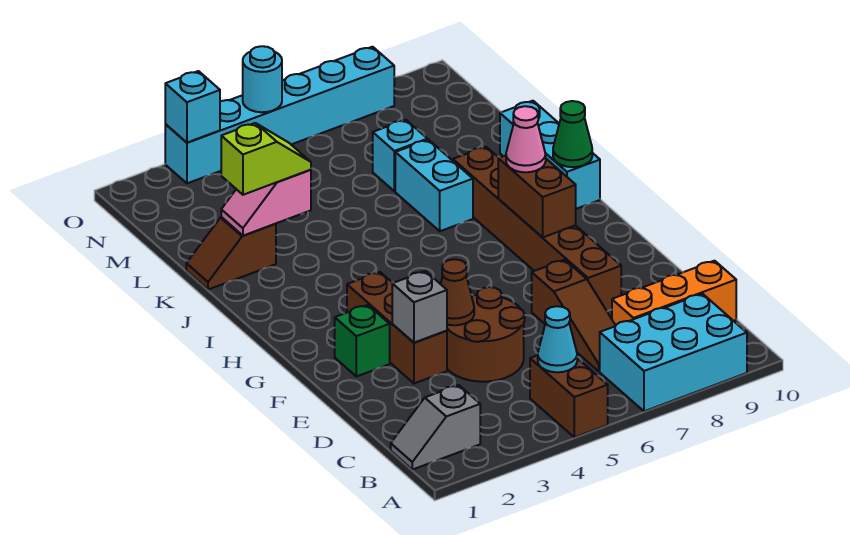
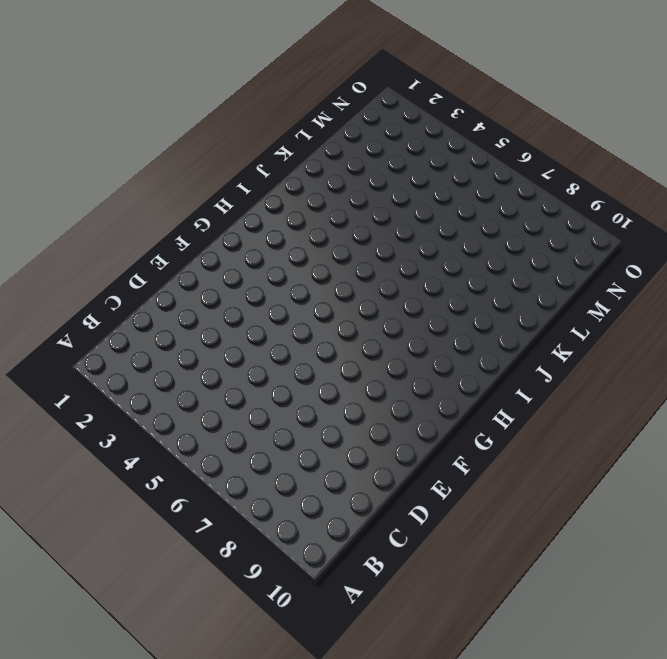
none -> brown 1x2 brick [530,355,608,437]
none -> cyan 2x3 brick [600,294,747,411]
none -> grey 1x2 slope [391,385,480,470]

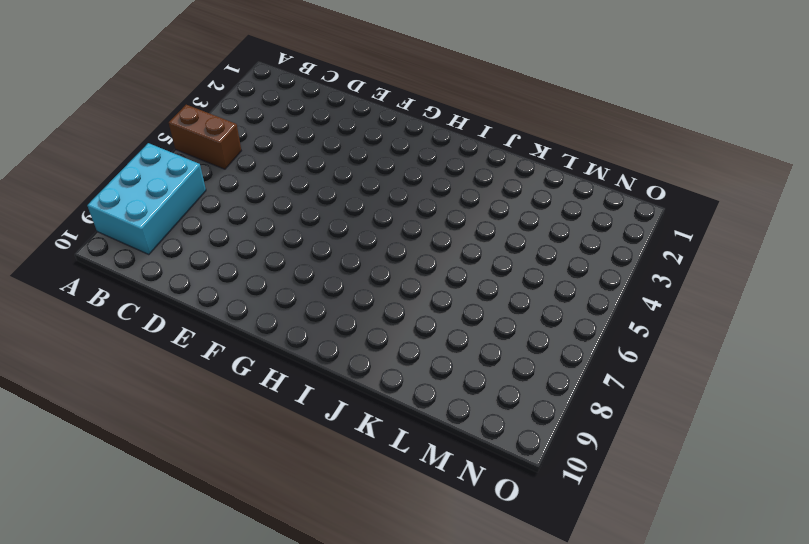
none -> grey 1x2 slope [391,385,480,470]
none -> brown 1x3 slope [532,260,616,371]
none -> orange 1x3 brick [612,261,736,325]

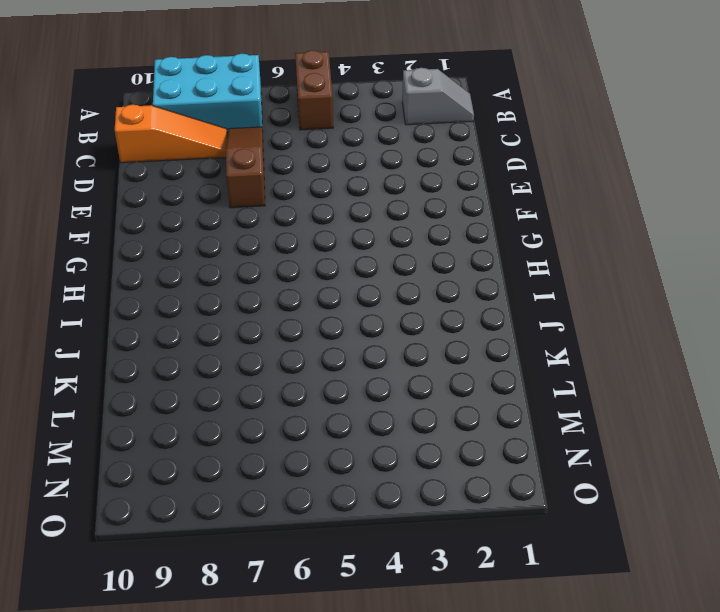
orange 1x3 slope [115,105,227,163] -> orange 1x3 brick [612,261,736,325]
none -> brown 2x2 round brick [447,287,525,382]
none -> brown 1x3 brick [347,272,447,383]
none -> brown 1x6 brick [453,147,621,311]

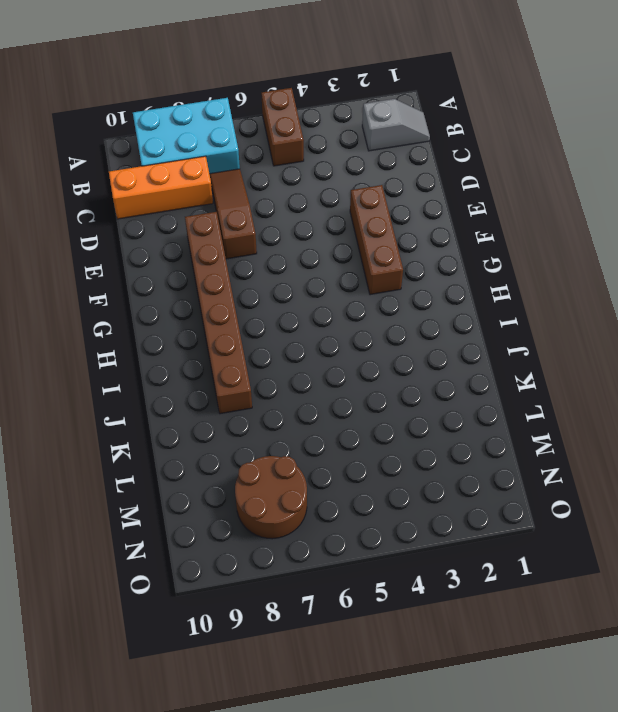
brown 2x2 round brick [235,456,307,539] -> brown 2x2 round brick moved to [447,287,525,382]
none -> green 1x1 brick [335,305,390,377]
none -> cyan 1x3 brick [500,101,600,209]
none -> cyan 1x2 brick [395,140,473,231]

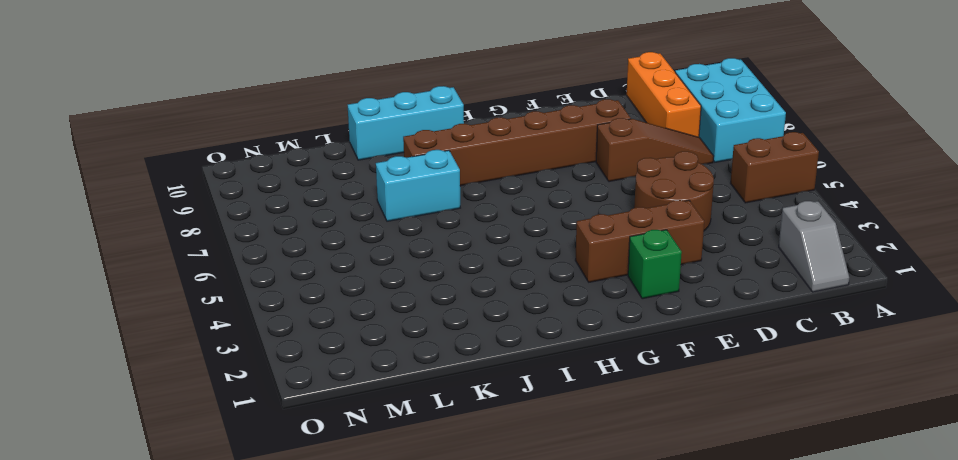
none -> brown 1x2 slope [186,217,276,290]
none -> cyan 1x1 brick [373,120,428,191]
none -> cyan 1x6 brick [165,47,394,183]

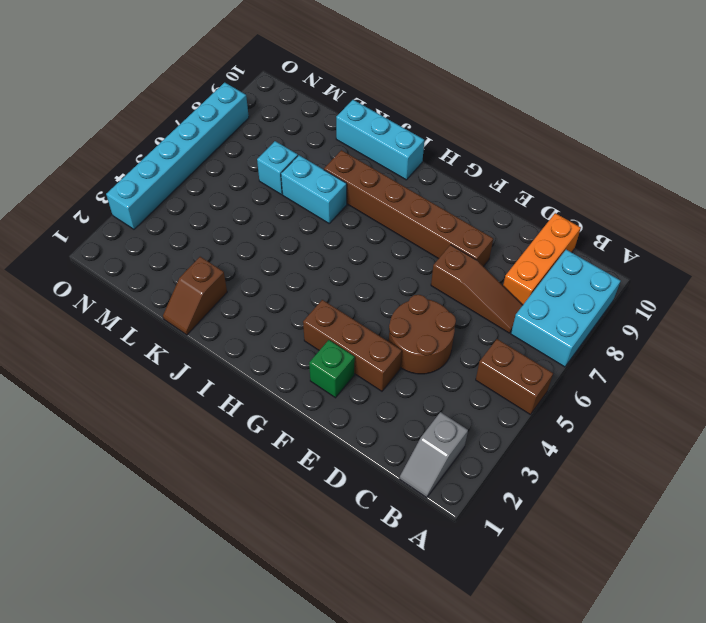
none -> cyan 1x1 cone [538,306,577,372]
none -> grey 1x1 brick [392,271,447,343]
none -> brown 1x1 cone [441,259,474,325]

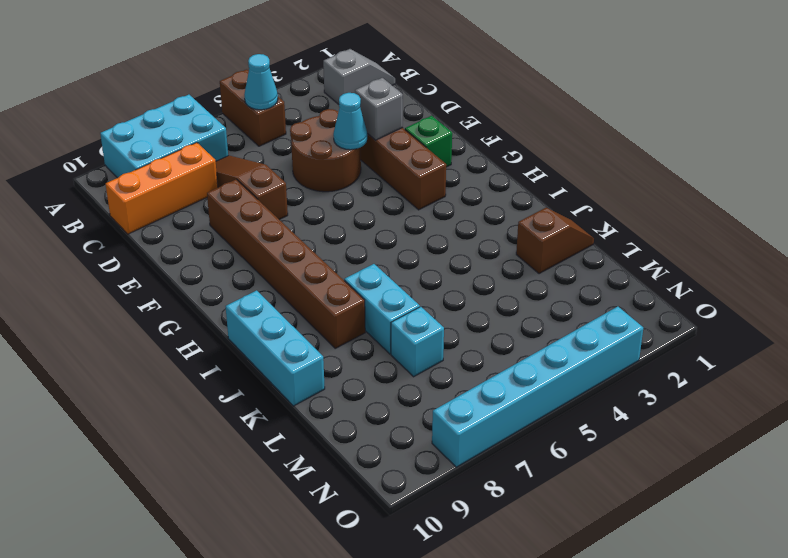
cyan 1x1 cone [333,93,367,150] -> brown 1x1 cone [441,259,474,325]
none -> brown 1x2 brick [498,155,576,237]
none -> green 1x1 cone [553,101,592,167]
none -> pink 1x2 slope [221,170,311,236]

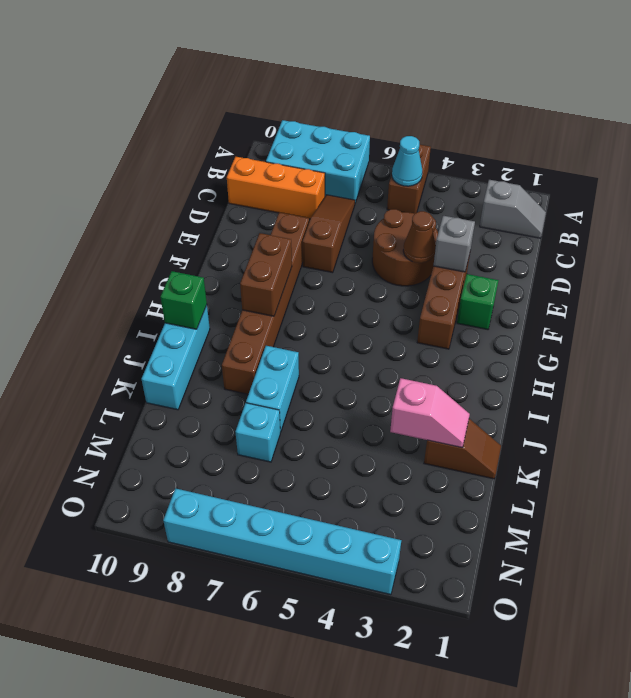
green 1x1 brick [161,271,207,329] -> green 1x1 cone [553,101,592,167]
none -> cyan 1x1 brick [165,71,220,143]
none -> cyan 1x1 round brick [243,46,282,112]
none -> pink 1x1 cone [506,106,546,172]

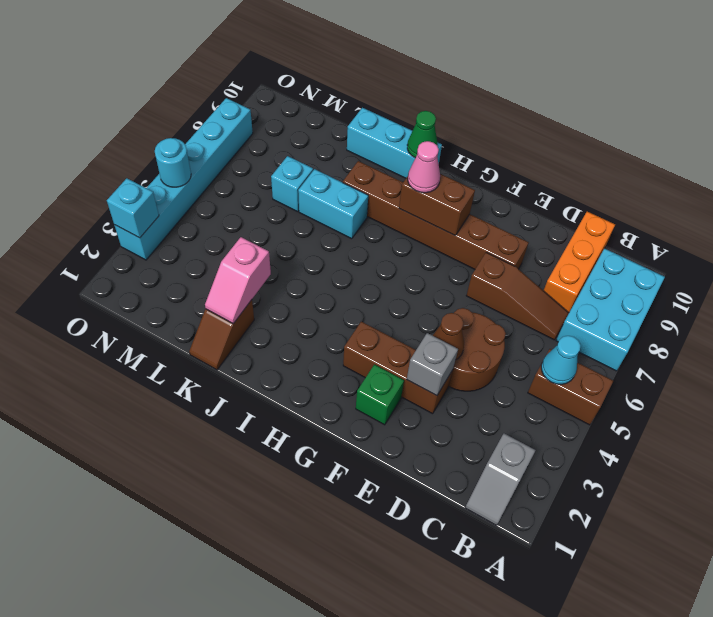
none -> lime 1x2 slope [221,123,311,195]

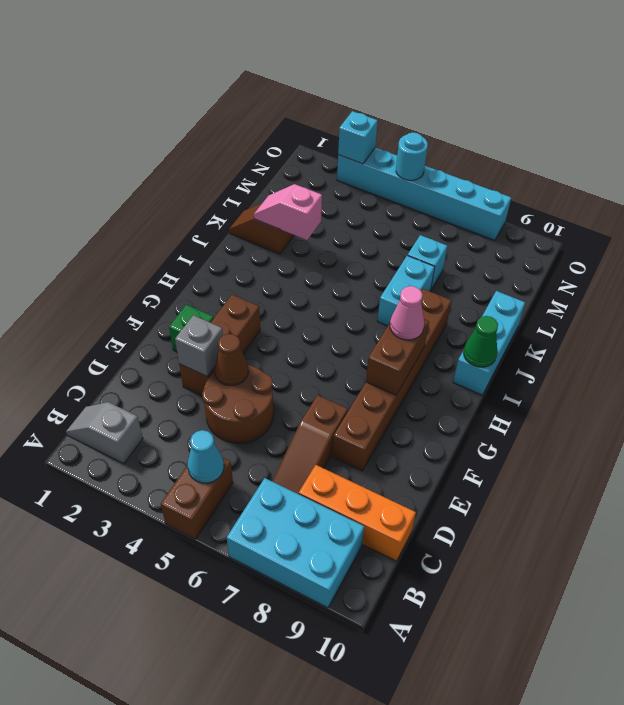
none -> lime 1x2 slope [221,123,311,195]

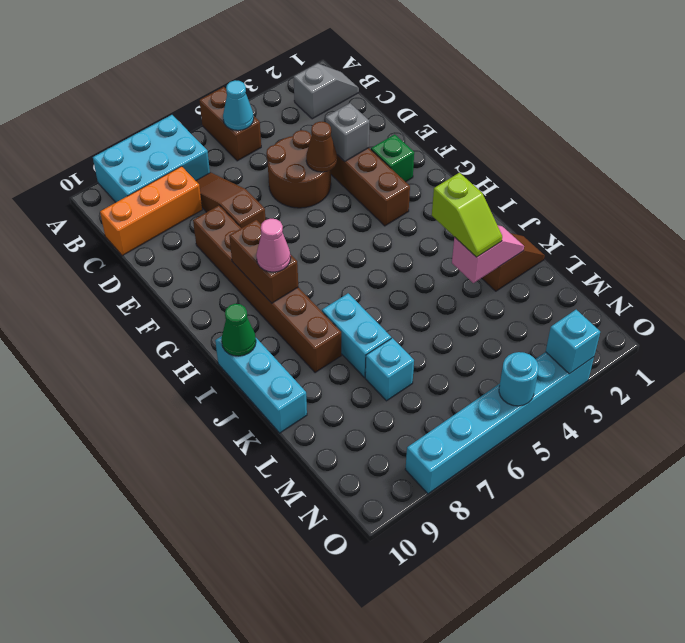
lime 1x2 slope [432,173,502,257] -> lime 1x2 slope turned to [221,123,311,195]

